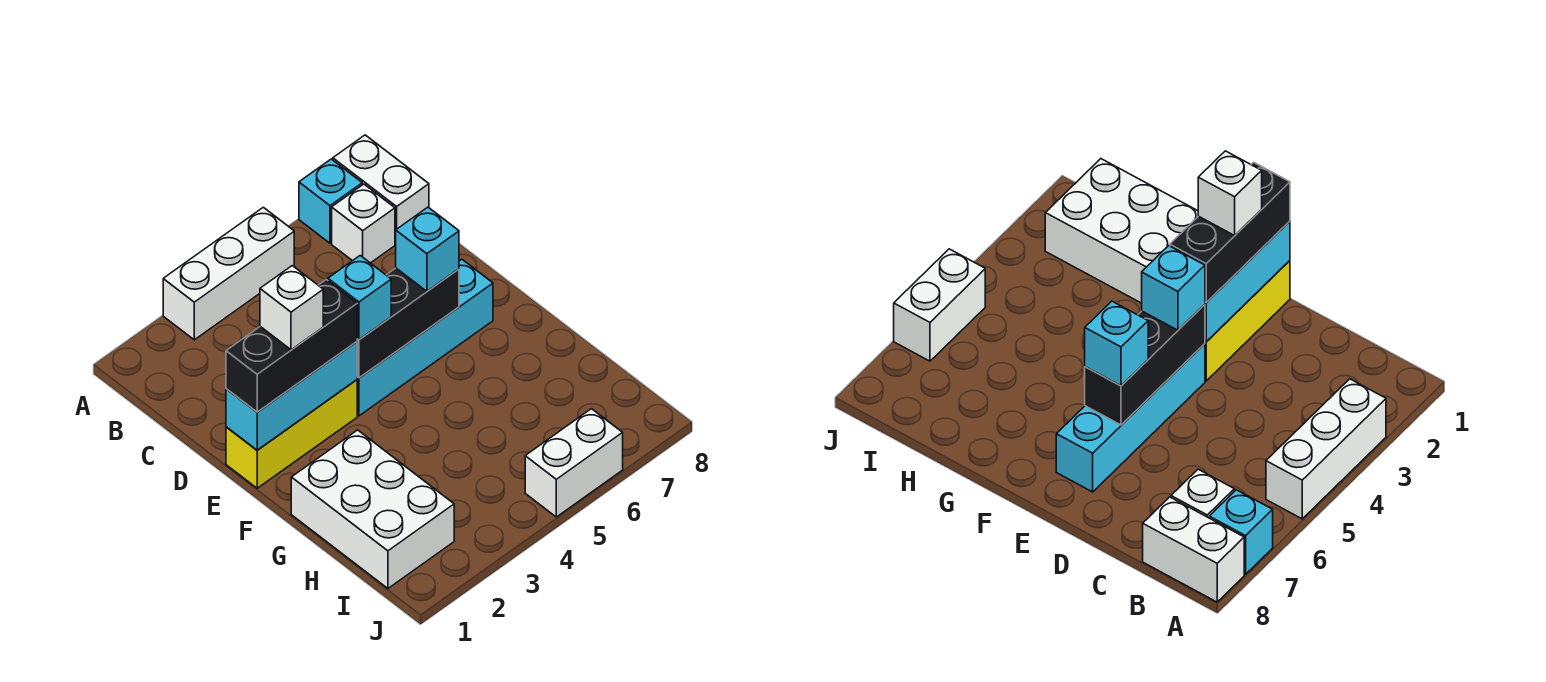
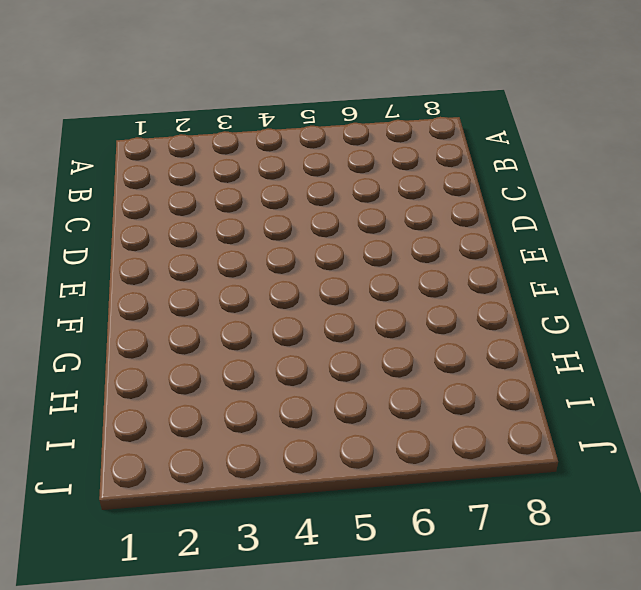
none -> white 1x3 brick [163,207,294,340]
none -> cyan 1x1 brick [299,159,362,243]
none -> white 1x2 brick [333,135,429,244]

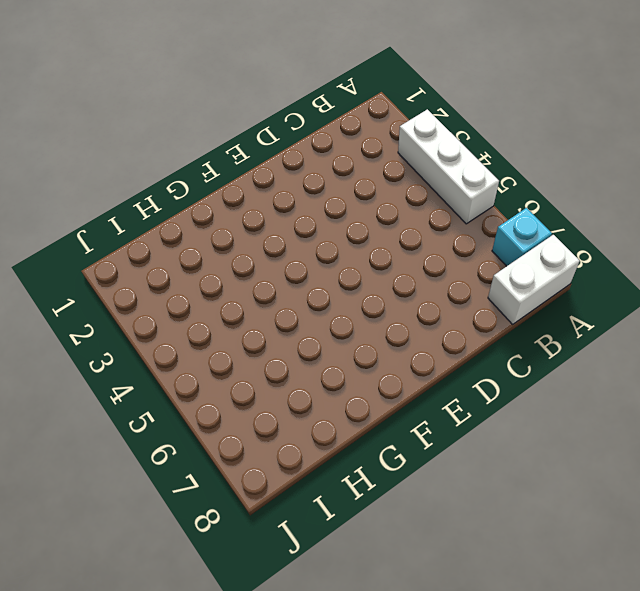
none -> white 1x1 brick [332,184,395,263]
none -> yellow 1x3 brick [226,380,357,488]
none -> cyan 1x4 brick [357,259,493,416]

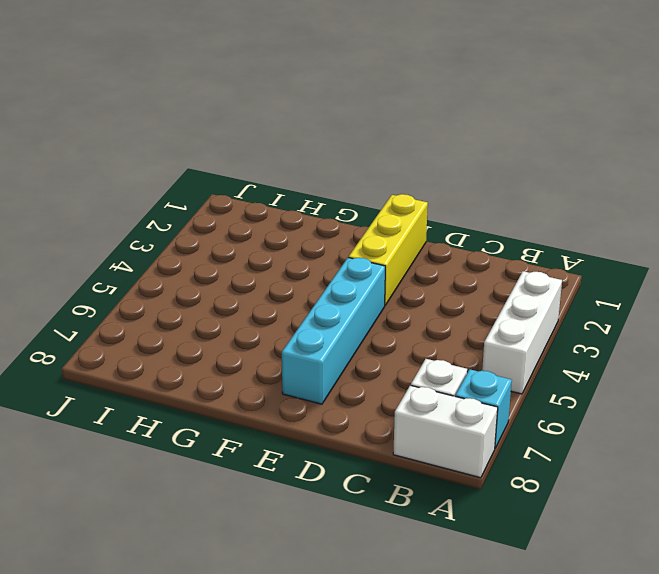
none -> white 2x3 brick [291,430,454,588]
none -> white 1x2 brick [525,409,623,517]
none -> cyan 1x3 brick [226,342,357,450]

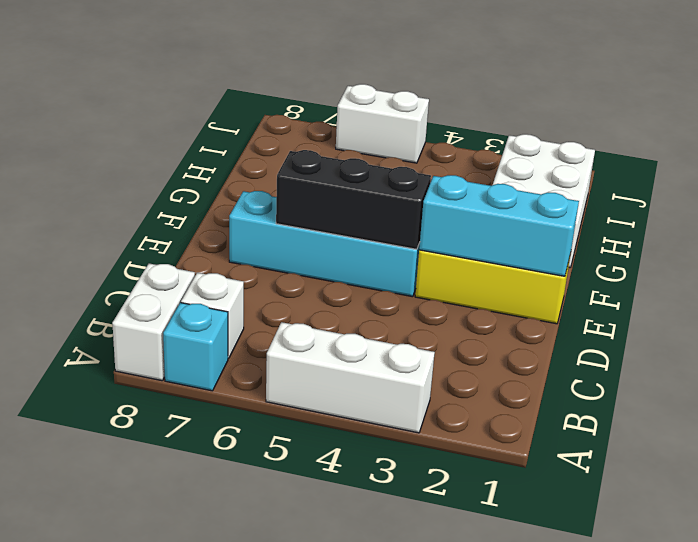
none -> black 1x3 brick [226,280,357,412]
none -> cyan 1x1 brick [328,256,391,340]
none -> cyan 1x1 brick [396,207,459,291]

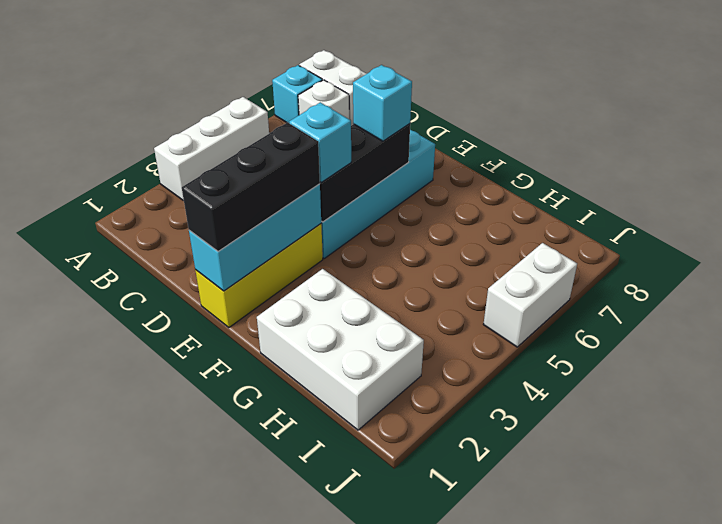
none -> white 1x1 brick [260,266,323,350]

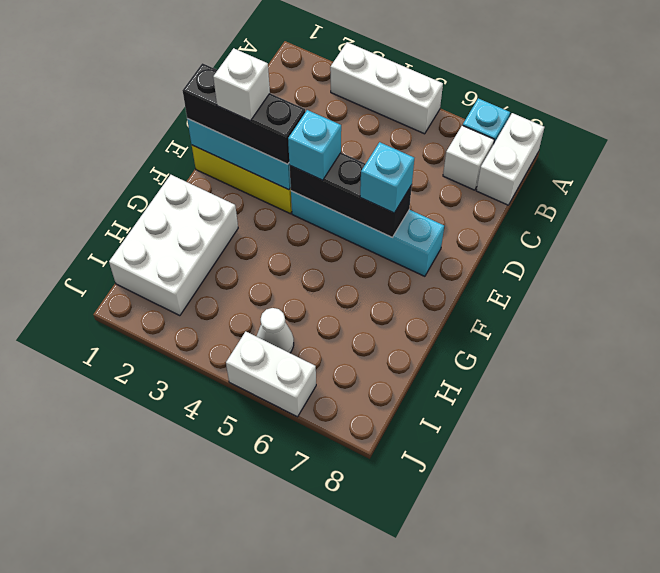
white 1x1 cone [257,308,294,353] -> none

